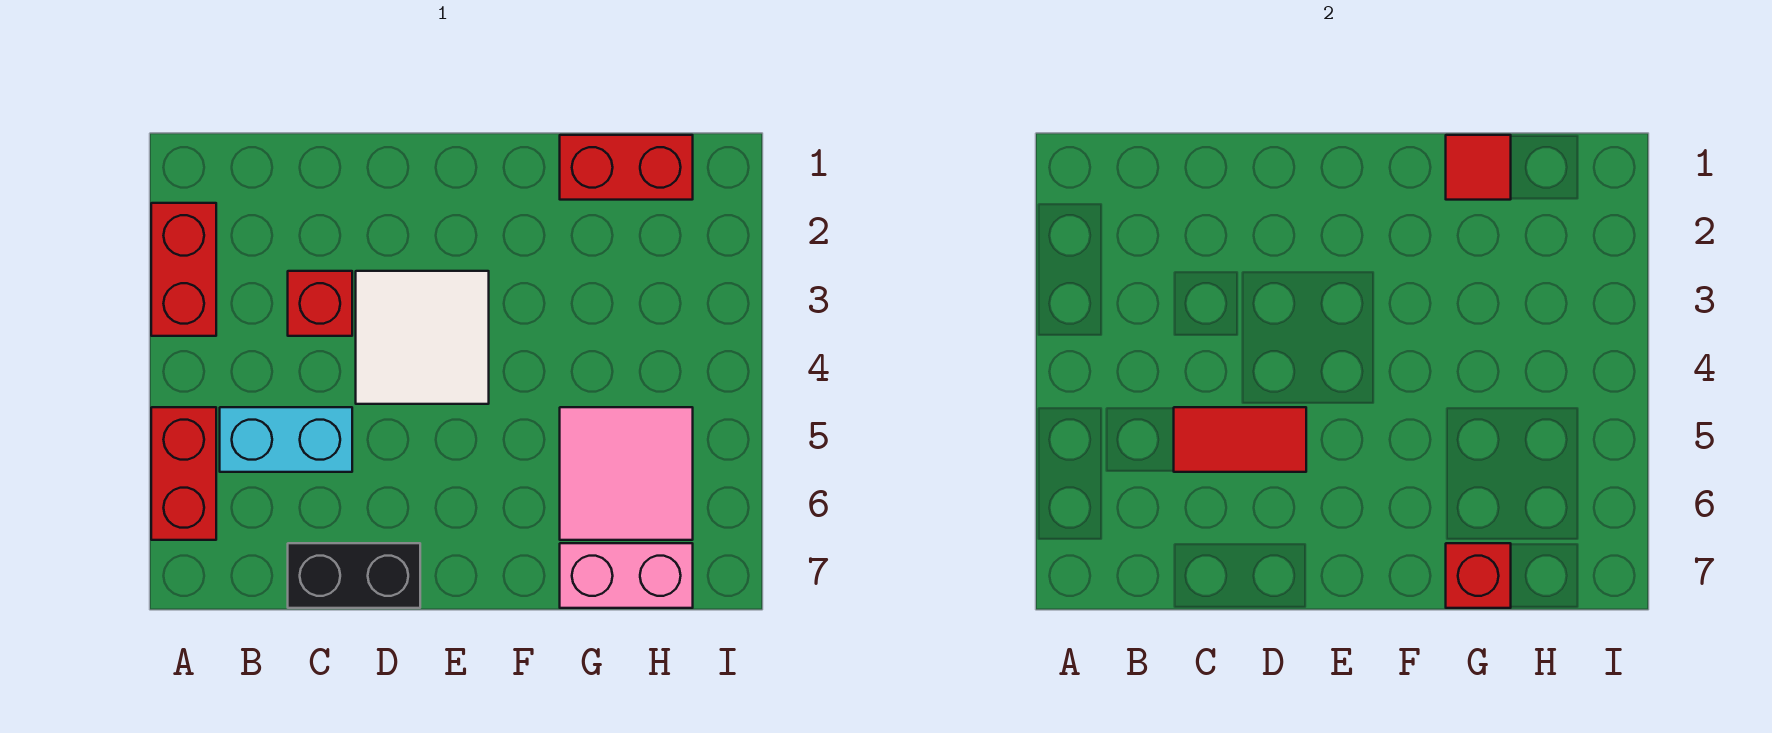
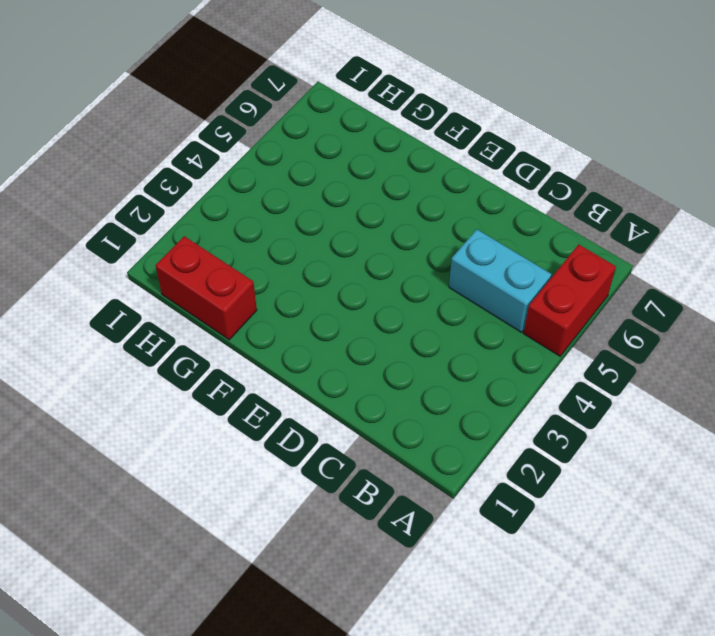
none -> red 1x2 brick [151,203,216,336]
none -> red 1x1 brick [288,271,352,336]
none -> black 1x2 brick [288,543,420,608]

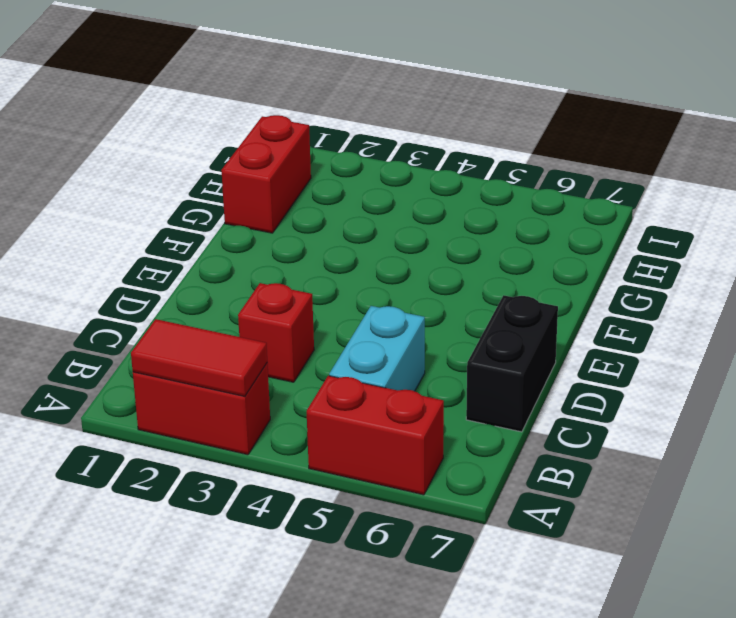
red 1x2 tile [131,319,267,396] -> red 1x2 tile turned to [1174,407,1306,472]
none -> white 2x2 tile [356,271,489,404]
none -> pink 2x2 tile [560,407,693,540]
none -> pink 1x2 brick [560,543,693,608]

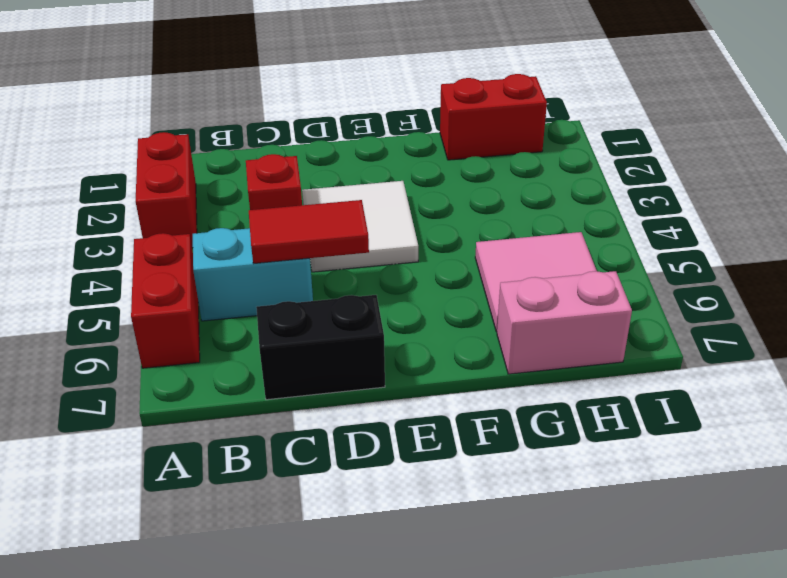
none -> red 1x1 tile [1446,135,1511,200]
none -> red 1x1 brick [1446,543,1511,608]

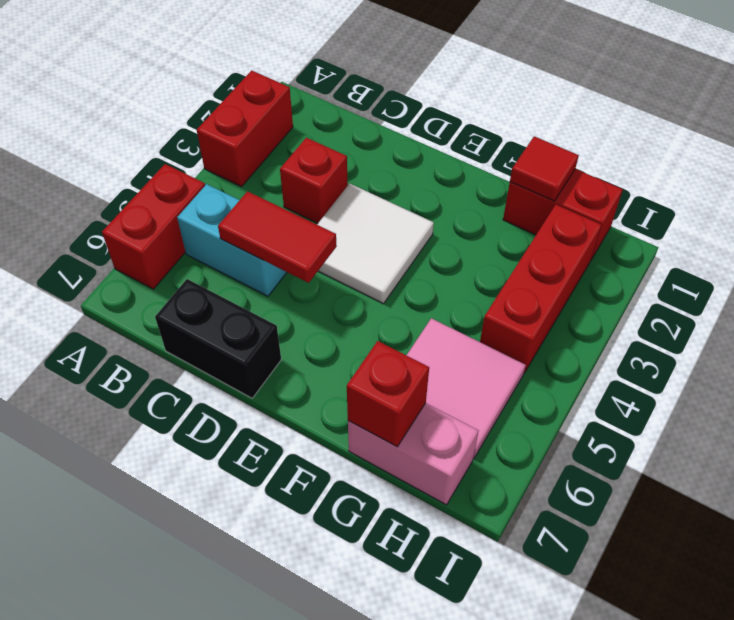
red 1x3 brick [480,205,601,373] -> none

